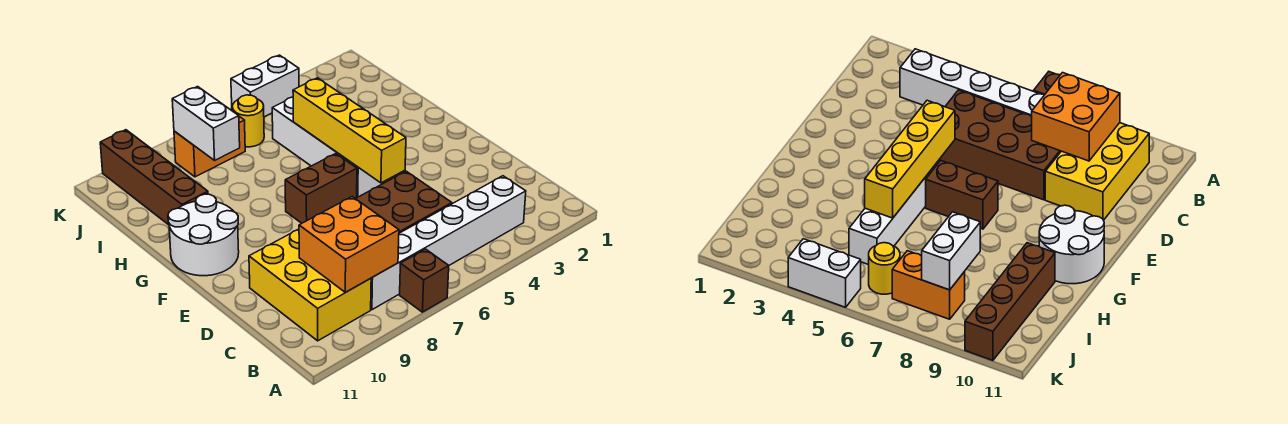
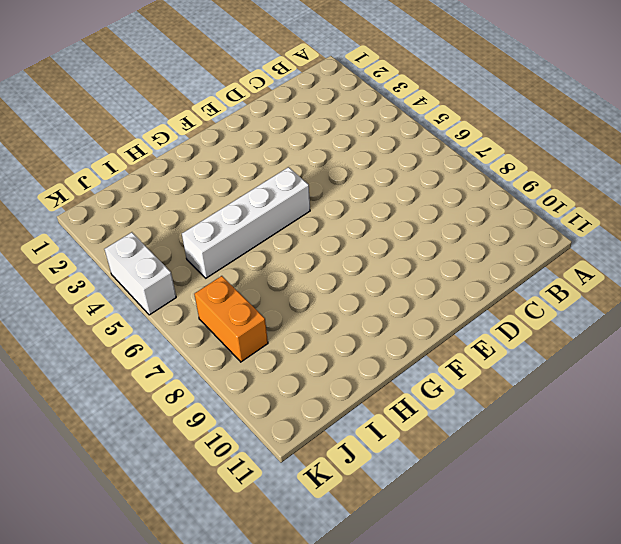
none -> brown 1x1 brick [400,249,449,312]
none -> white 1x6 brick [371,176,526,310]
none -> yellow 2x3 brick [249,229,371,341]

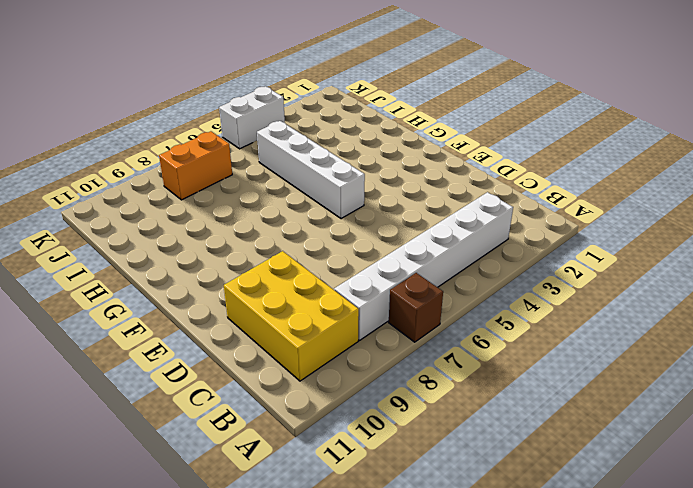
none -> brown 2x4 brick [356,171,452,233]
none -> brown 1x2 brick [285,154,357,223]
none -> white 2x2 round brick [168,194,239,276]

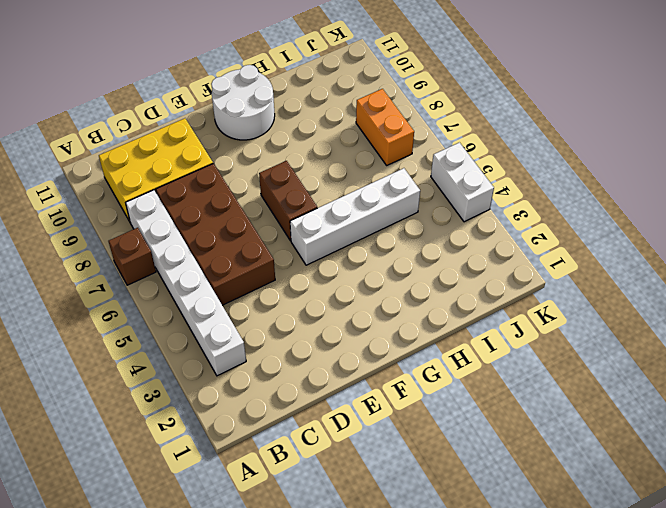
none -> brown 1x4 brick [100,130,208,225]
none -> yellow 1x1 round brick [232,95,264,147]
none -> orange 2x2 brick [299,197,399,292]

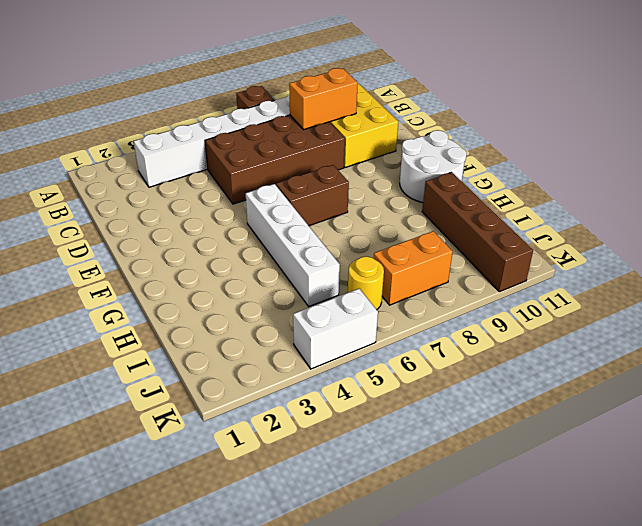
orange 1x2 brick [289,68,358,130] -> orange 2x2 brick [299,197,399,292]
none -> yellow 1x4 brick [293,78,406,183]
none -> white 1x2 brick [172,87,240,160]

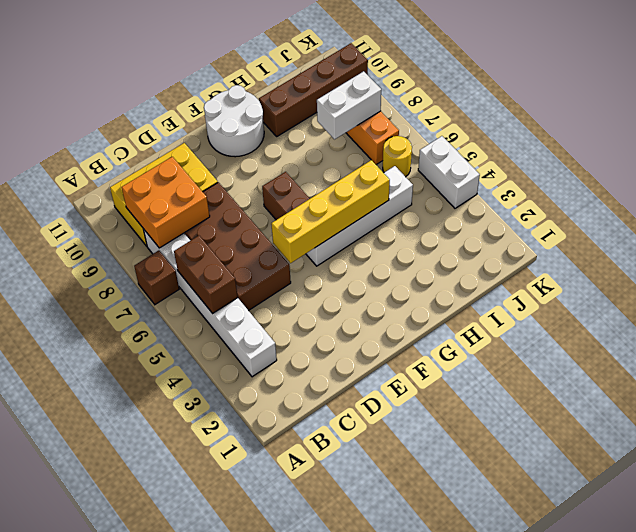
brown 1x2 brick [174,236,238,313] -> none

